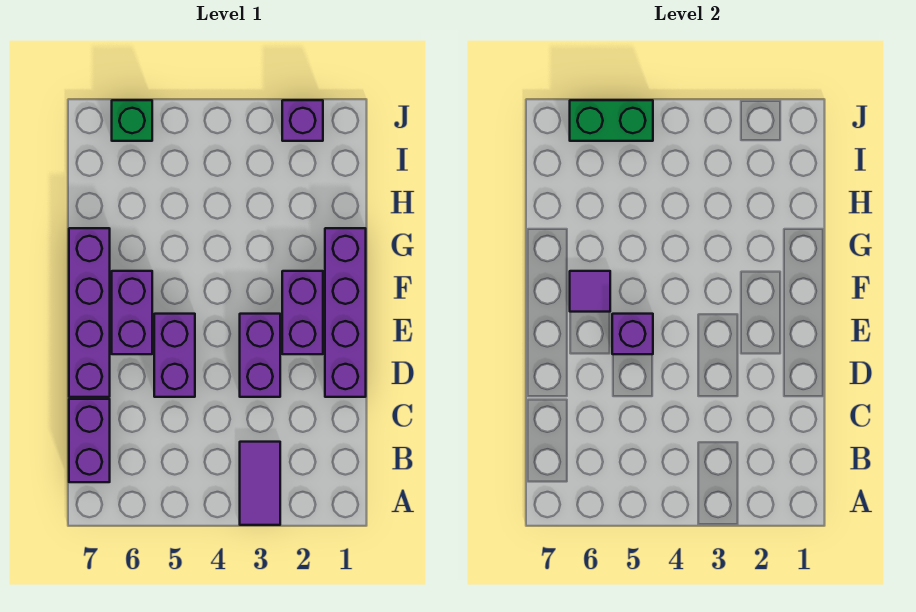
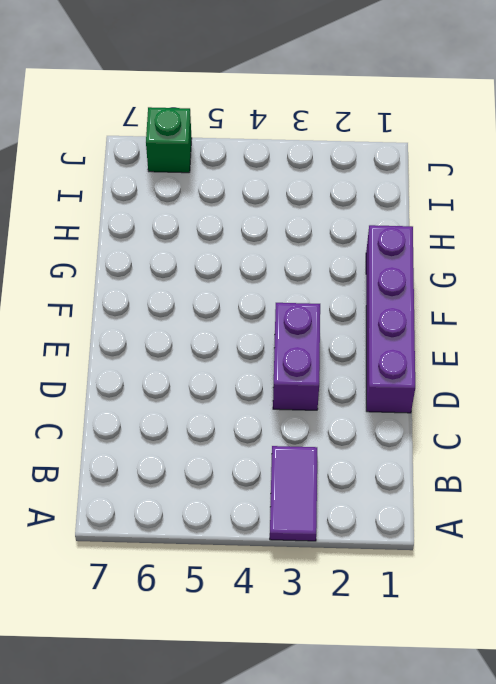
none -> purple 1x2 brick [69,399,110,482]
none -> purple 1x2 brick [154,314,195,397]
none -> purple 1x4 brick [69,228,110,397]

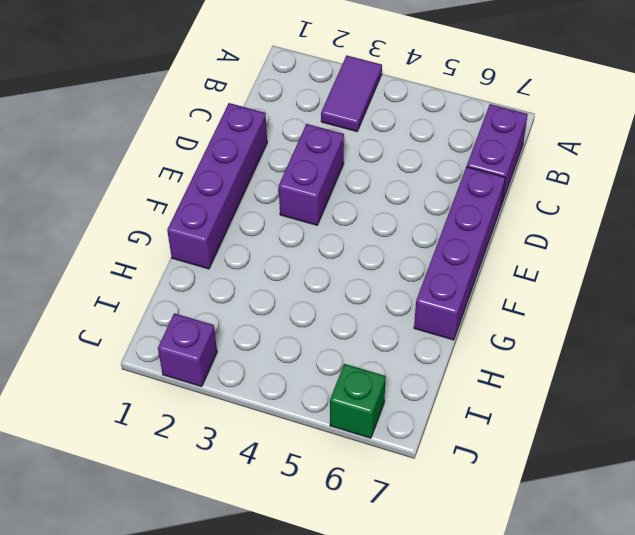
none -> purple 1x2 brick [154,314,195,397]
none -> purple 1x2 brick [282,271,323,354]
none -> purple 1x2 brick [112,271,152,354]

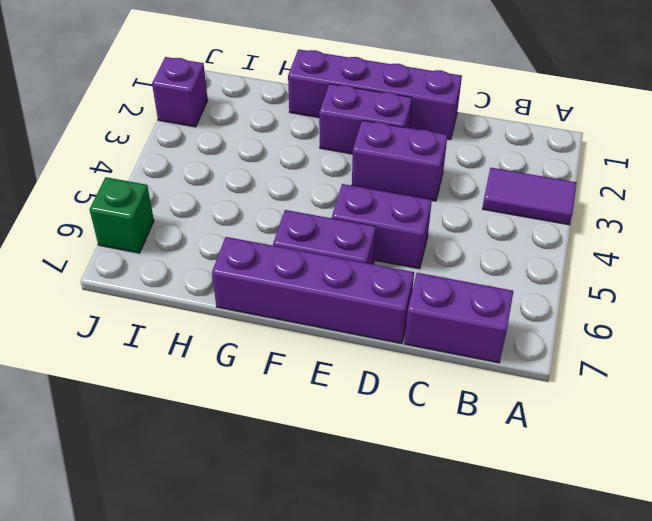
none -> purple 1x1 brick [612,314,653,354]
none -> purple 1x1 tile [570,271,610,312]
none -> green 1x2 brick [570,100,653,141]

